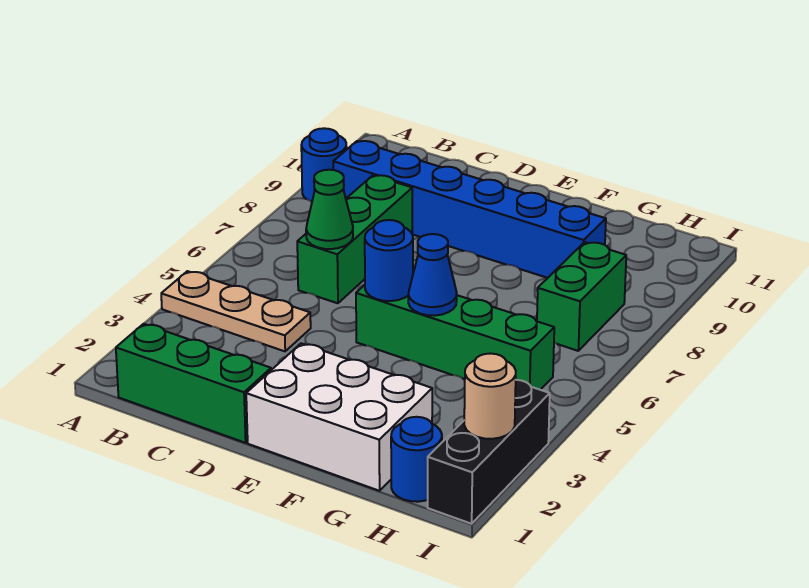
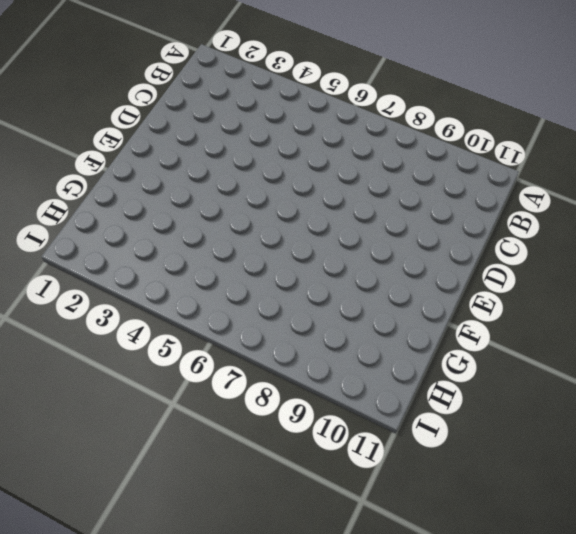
none -> tan 1x3 plate [161,271,311,351]
none -> blue 1x1 round brick [301,128,347,202]
none -> green 1x3 brick [116,324,271,443]

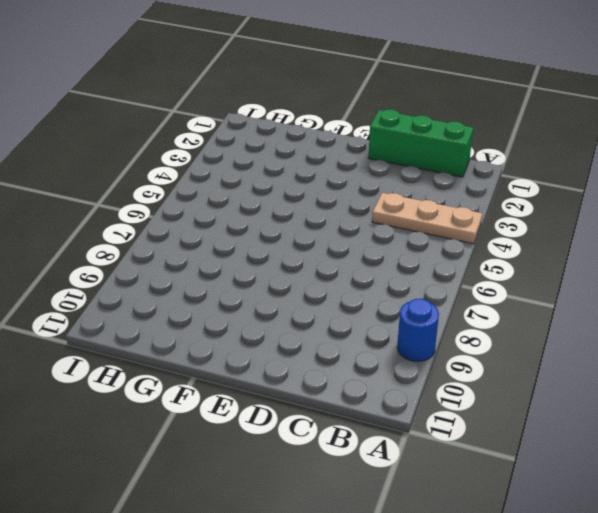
none -> blue 1x6 brick [333,141,606,278]
none -> green 1x3 brick [297,175,412,303]
none -> white 2x3 brick [246,343,432,491]

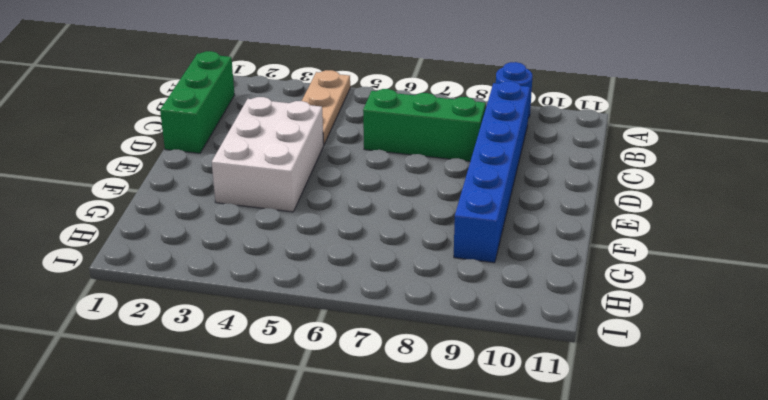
white 2x3 brick [212,97,324,212] -> white 2x3 brick moved to [246,343,432,491]
none -> green 1x4 brick [356,285,554,390]
none -> blue 1x1 round brick [391,417,442,502]
none -> green 1x2 brick [537,242,626,351]

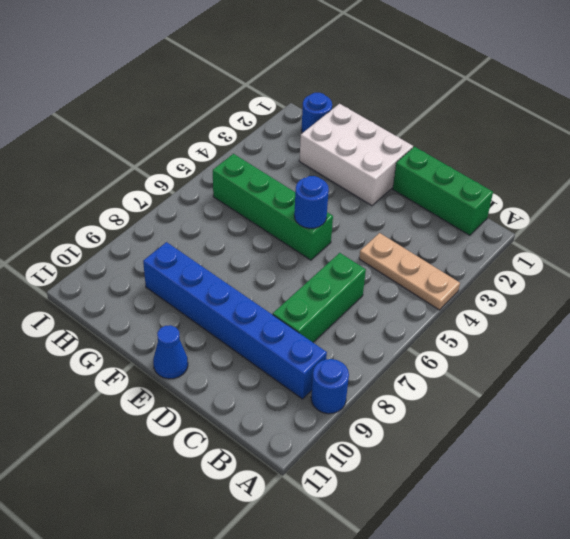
blue 1x1 cone [153,325,188,379] -> blue 1x1 cone moved to [408,234,457,316]
none -> green 1x2 brick [537,242,626,351]
none -> black 1x3 brick [428,380,550,524]
none -> green 1x1 cone [306,170,353,249]

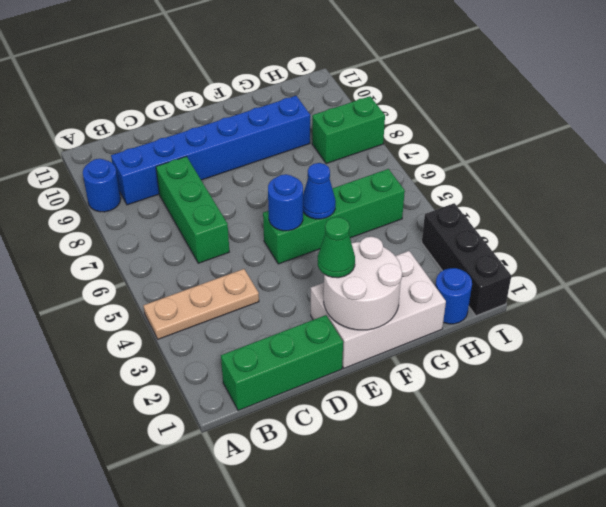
white 2x2 round brick [324,237,402,330] -> none
green 1x1 cone [318,217,355,278] -> green 1x1 cone moved to [306,170,353,249]
green 1x2 brick [312,96,385,164] -> green 1x2 brick turned to [537,242,626,351]
none -> tan 1x1 round brick [464,353,516,439]

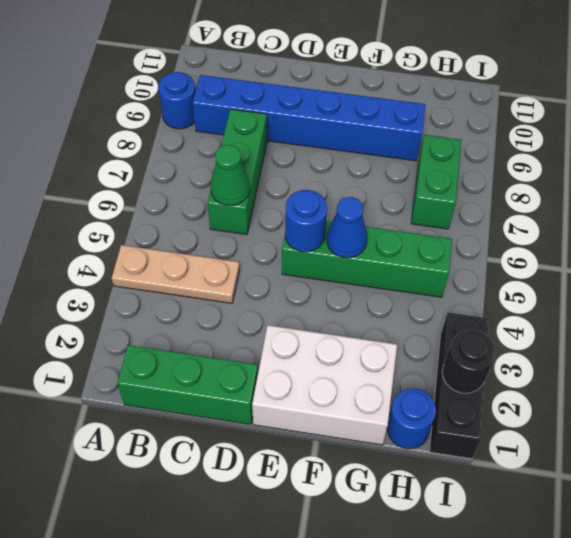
black 1x1 round brick [442,330,495,393] -> tan 1x1 round brick [464,353,516,439]

